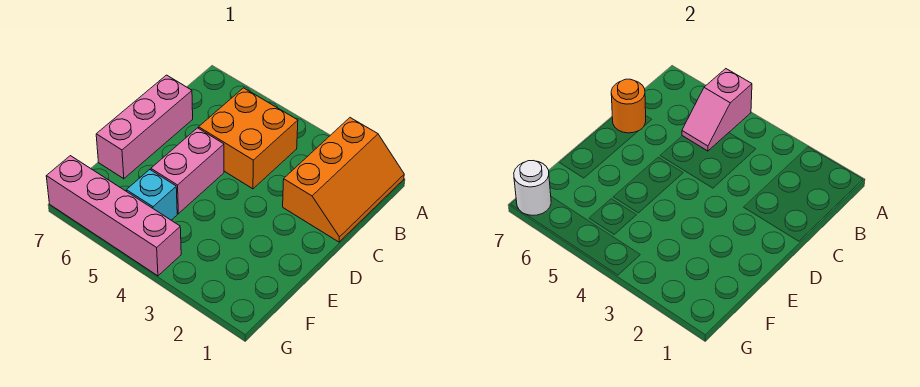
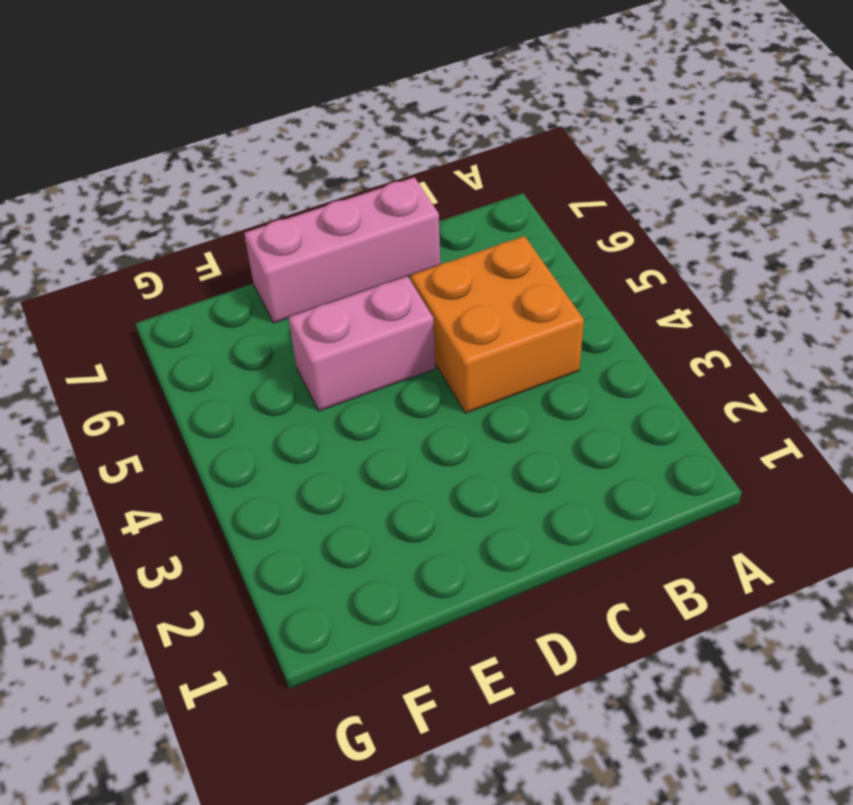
none -> orange 2x3 slope [283,118,404,242]
none -> cyan 1x1 brick [126,170,177,220]

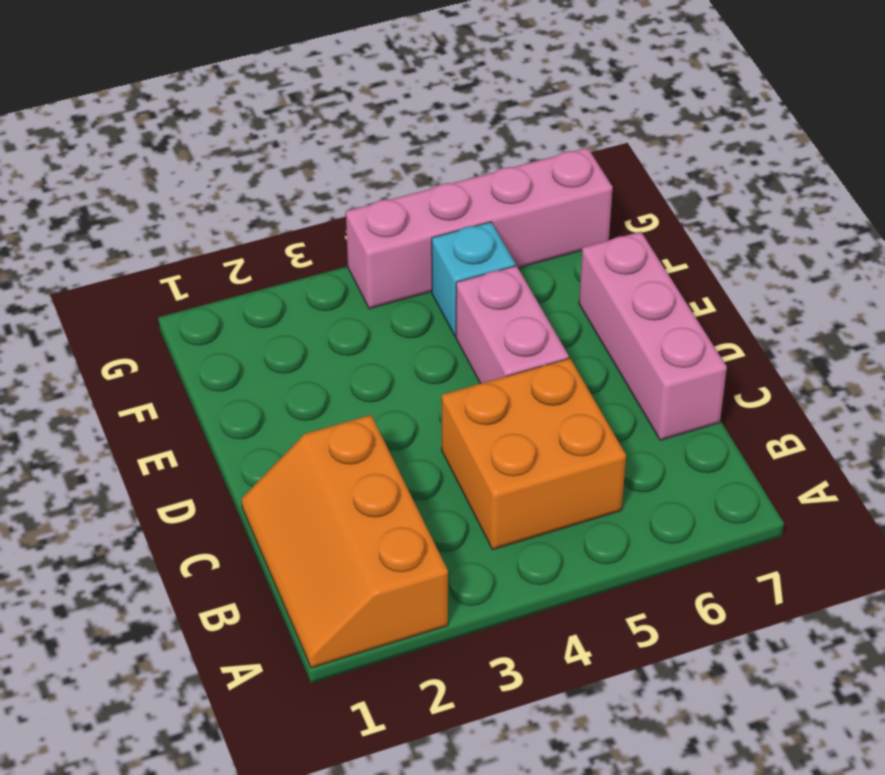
none -> pink 1x2 slope [682,69,752,151]
none -> orange 1x1 round brick [611,79,646,133]

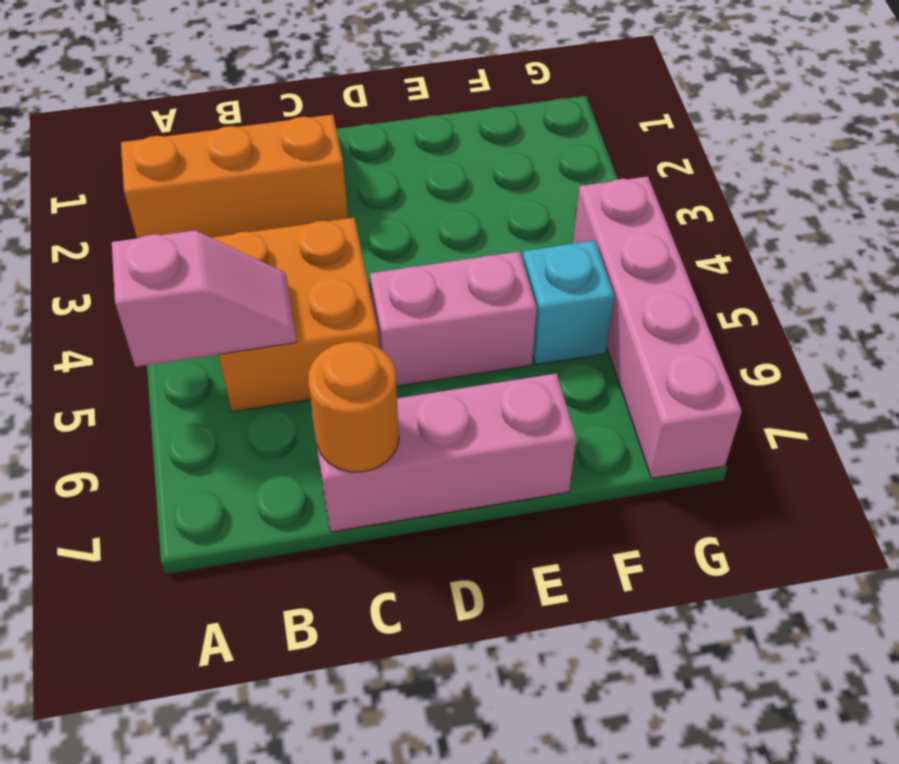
none -> white 1x1 round brick [514,161,551,215]

